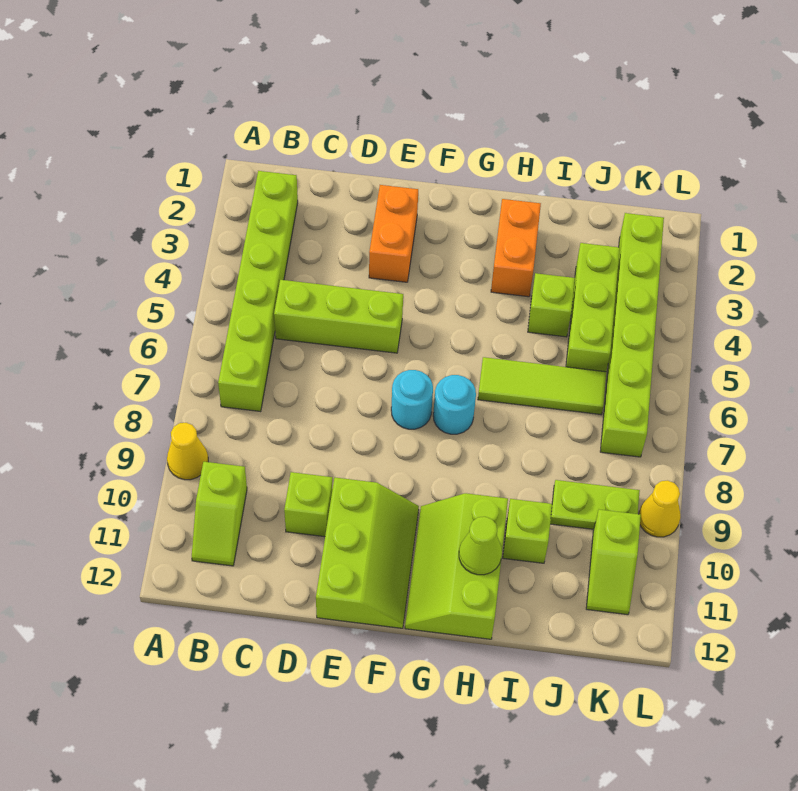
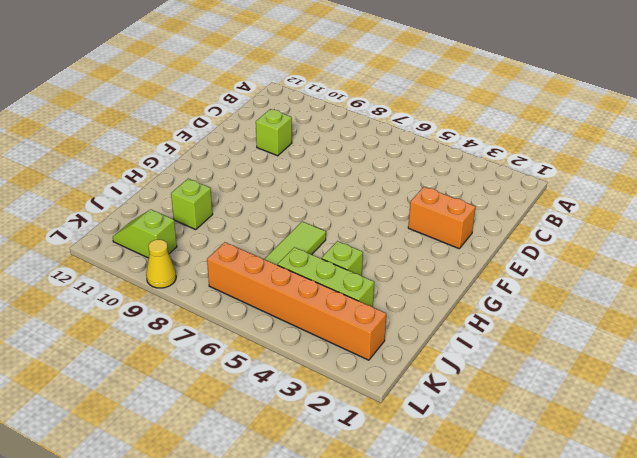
orange 1x6 brick [207,242,386,360] -> lime 1x6 brick [600,213,664,457]
none -> yellow 1x1 cone [167,423,208,480]
none -> lime 1x6 brick [218,171,298,412]
none -> lime 1x2 slope [192,462,247,566]

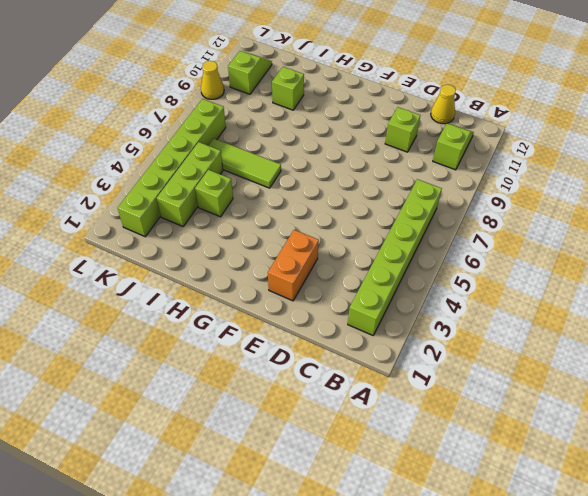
yellow 1x1 cone [431,85,456,124] -> yellow 1x1 cone moved to [167,423,208,480]
none -> lime 1x3 brick [274,280,403,353]
none -> lime 2x3 slope [316,478,419,628]
none -> cyan 1x1 round brick [391,370,433,429]

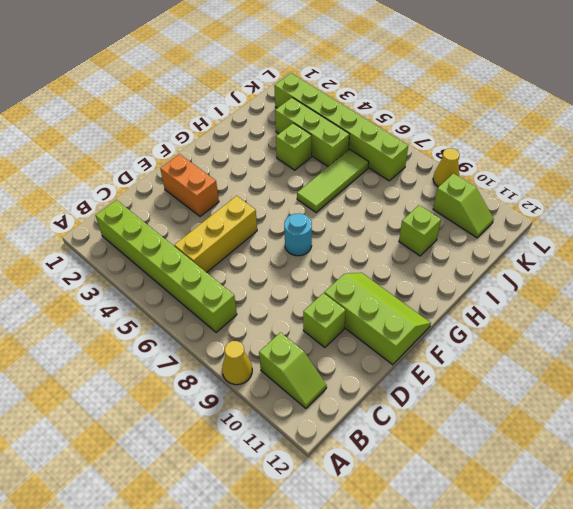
yellow 1x3 brick [174,196,257,273] -> lime 1x3 brick [274,280,403,353]
none -> cyan 1x1 round brick [433,375,476,434]
none -> lime 2x3 slope [405,493,508,639]
none -> orange 1x2 brick [491,199,541,297]

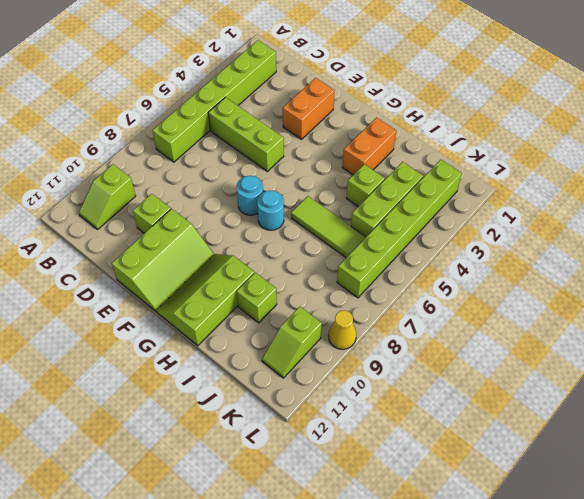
none -> yellow 1x1 cone [167,423,208,480]
none -> lime 1x2 plate [550,480,640,529]
none -> lime 1x1 cone [459,517,502,575]

